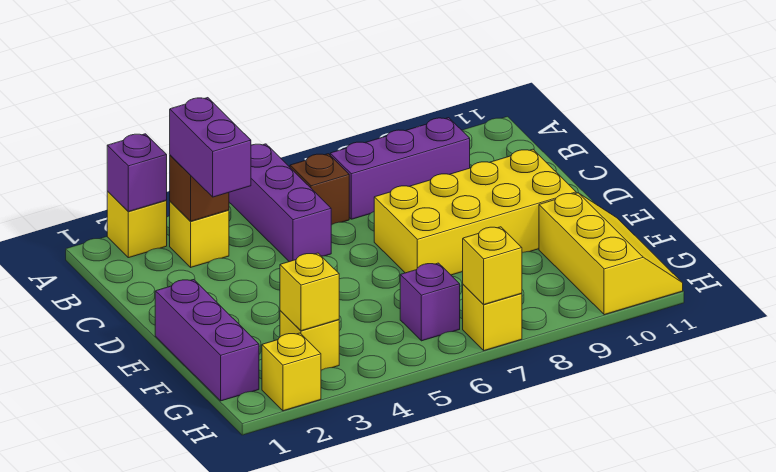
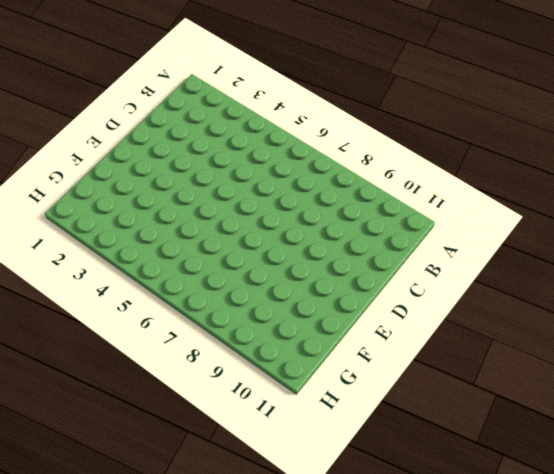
none -> yellow 1x1 brick [107,192,167,258]
none -> purple 1x3 brick [229,144,331,262]
none -> yellow 1x1 brick [170,202,229,267]

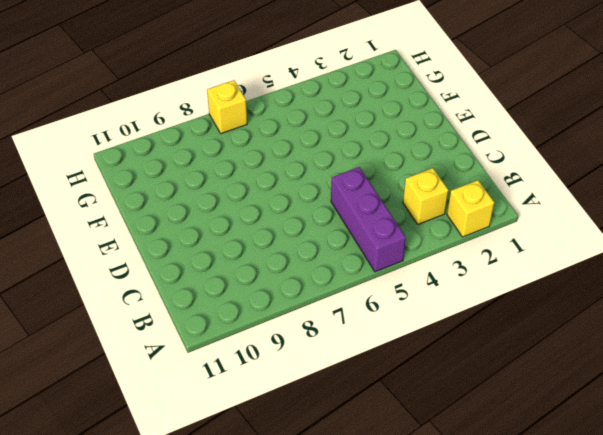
none -> brown 1x1 brick [290,154,349,225]
none -> purple 1x3 brick [330,118,470,219]
none -> yellow 2x4 brick [374,149,576,275]

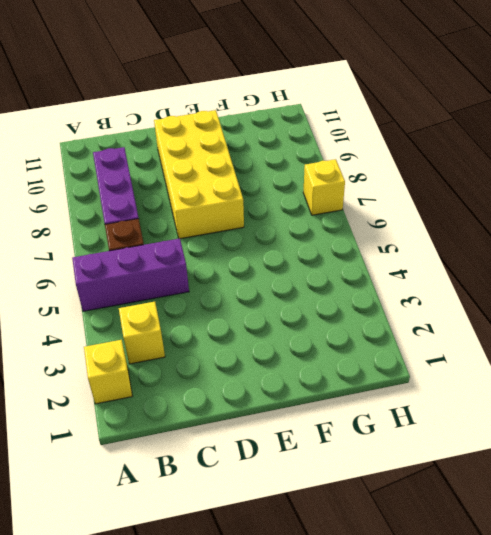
none -> purple 1x3 brick [155,280,259,401]
none -> yellow 2x3 slope [539,193,683,315]
none -> yellow 1x1 brick [280,311,339,370]

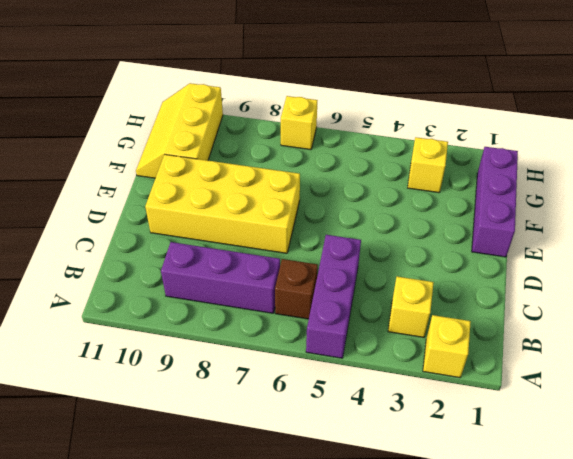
none -> purple 1x1 brick [400,263,460,341]
none -> yellow 1x1 brick [262,333,321,411]
none -> purple 1x1 brick [107,134,167,212]

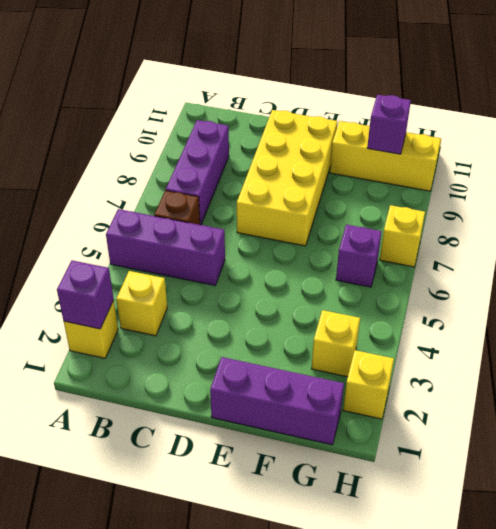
purple 1x1 brick [367,95,411,154] -> none
none -> brown 1x1 brick [170,155,229,221]
none -> yellow 1x1 brick [280,253,339,331]
none -> yellow 1x1 brick [463,227,522,305]

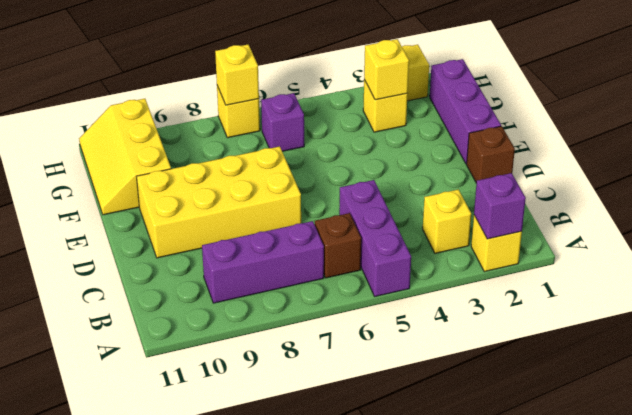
brown 1x1 brick [467,126,515,183] -> brown 1x1 brick moved to [170,155,229,221]
none -> purple 1x2 brick [170,98,251,197]

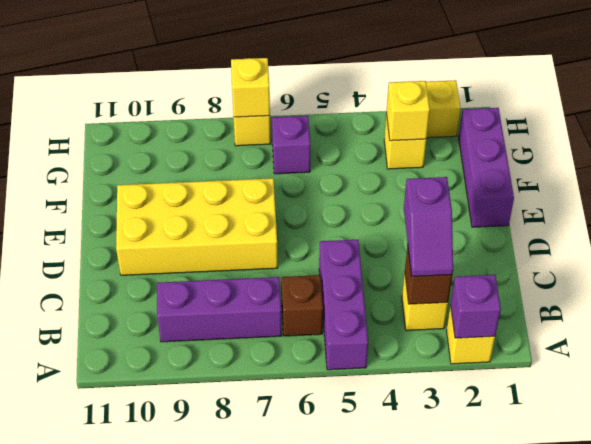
purple 1x2 slope [404,177,453,276] -> purple 1x2 brick [170,98,251,197]
none -> yellow 2x3 slope [539,193,683,315]

